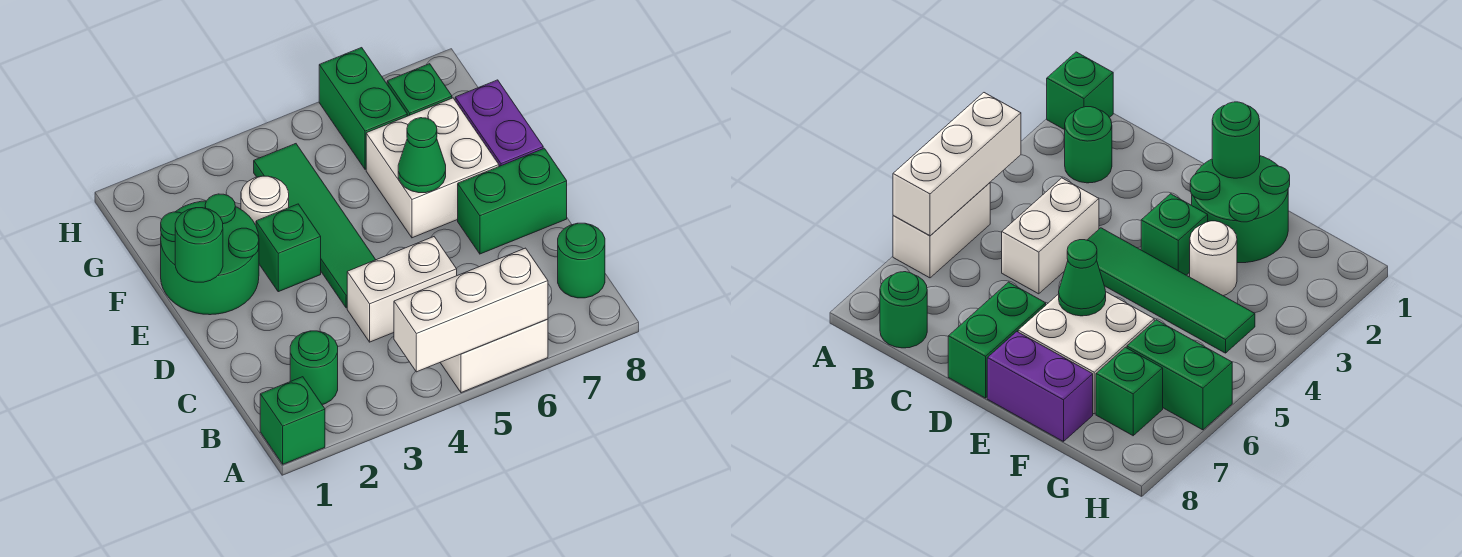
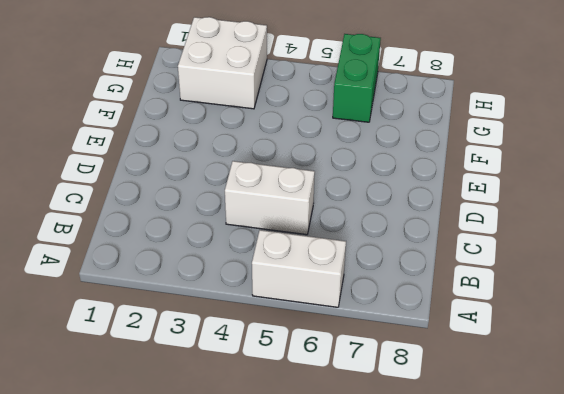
white 2x2 brick [178,17,267,109] -> white 2x2 brick moved to [366,98,499,238]
none -> green 1x1 brick [260,377,325,464]
none -> green 1x1 round brick [290,331,338,405]
none -> green 1x1 round brick [558,223,605,298]

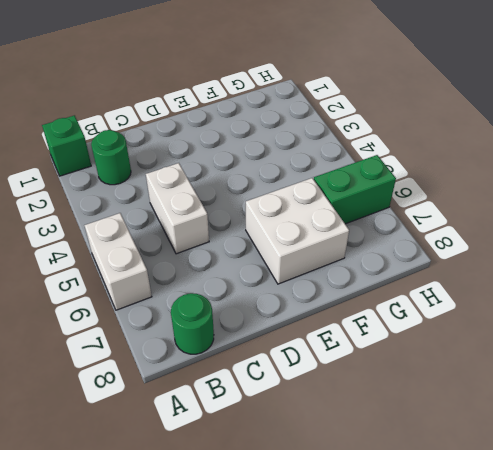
none -> green 1x4 tile [254,144,376,308]
none -> green 1x2 brick [458,148,567,254]
none -> green 2x2 round brick [161,194,259,315]

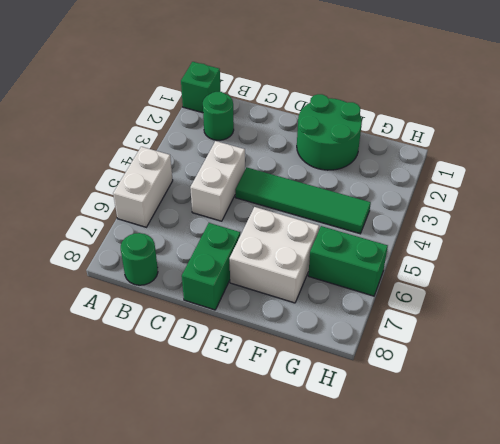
none -> green 1x1 brick [256,204,321,292]
none -> purple 1x2 brick [455,80,543,166]
none -> white 1x1 round brick [241,176,289,225]

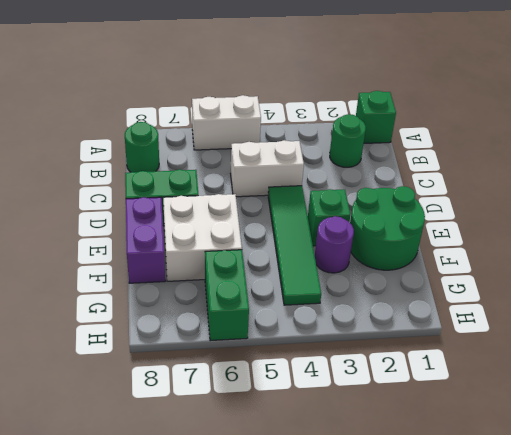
purple 1x1 round brick [315,216,354,273] -> white 1x1 round brick [241,176,289,225]
none -> green 1x1 brick [387,64,452,116]
none -> white 1x3 brick [394,248,548,372]
none -> green 1x1 round brick [175,208,223,282]

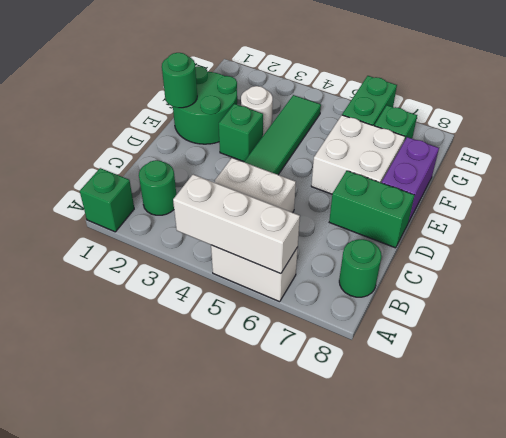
none -> green 1x1 cone [398,118,446,193]

